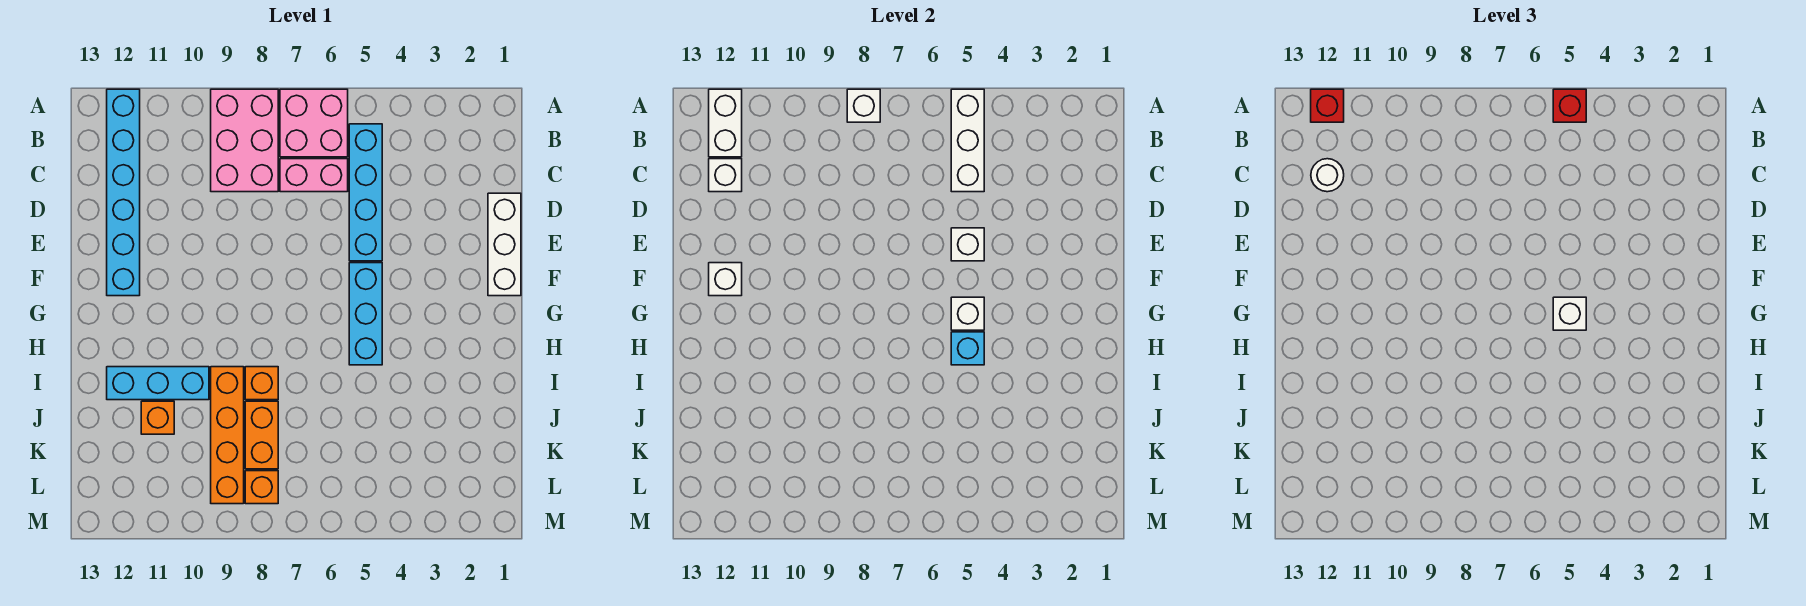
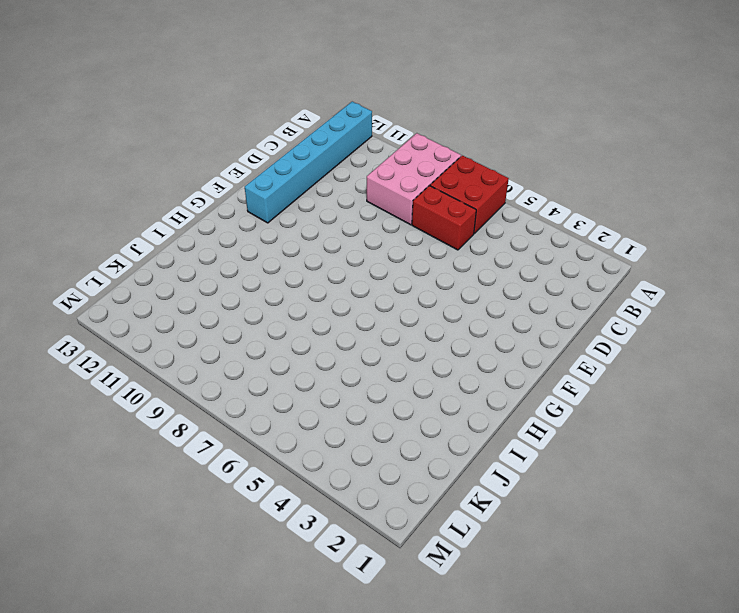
red 2x2 brick [430,156,509,234] -> pink 2x2 brick [280,89,348,157]
red 1x2 brick [412,186,476,250] -> pink 1x2 brick [280,159,348,192]
none -> cyan 1x4 brick [349,124,382,261]
none -> white 1x3 brick [488,193,521,296]
none -> cyan 1x3 brick [349,263,382,365]

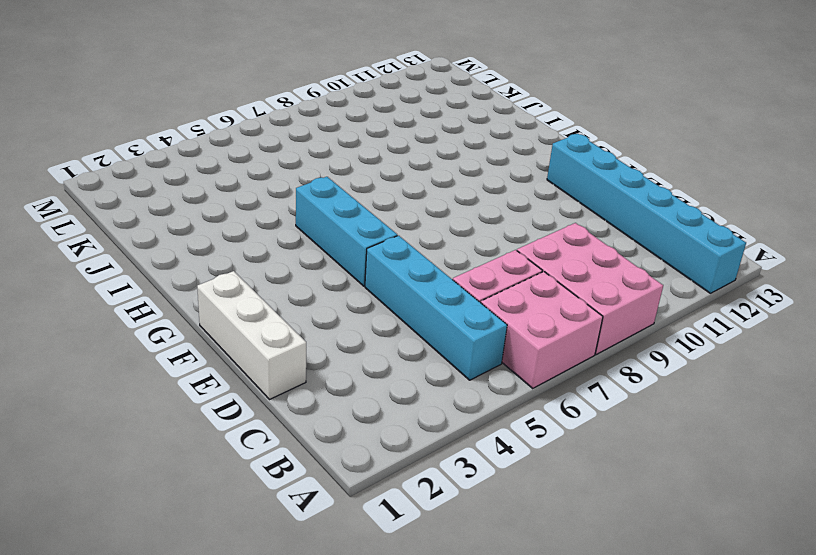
none -> orange 1x1 brick [245,367,278,400]
none -> orange 1x4 brick [211,367,244,504]
none -> cyan 1x3 brick [107,367,209,400]

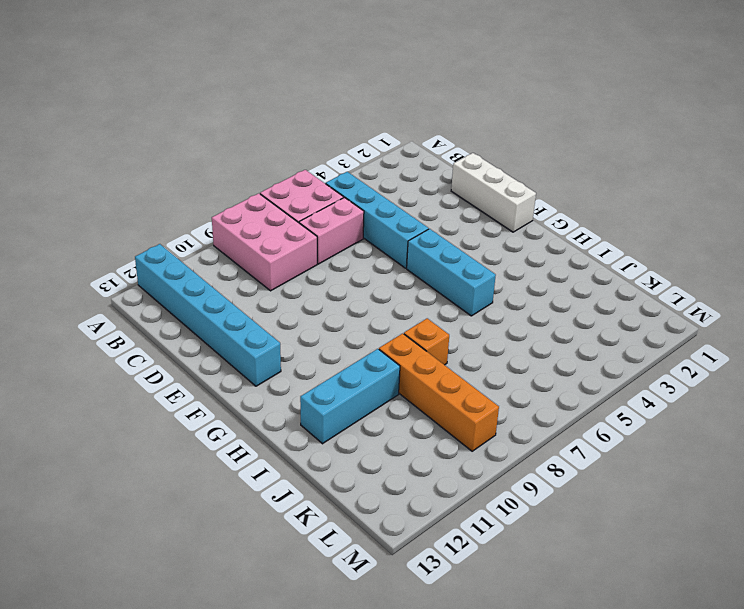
none -> orange 1x2 brick [245,401,278,469]
none -> orange 1x1 brick [141,401,174,434]
none -> orange 1x1 brick [245,471,278,504]

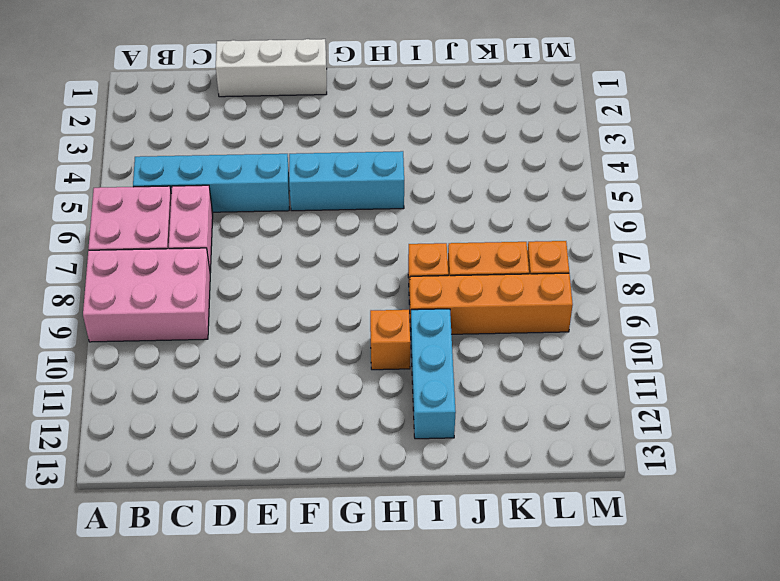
orange 1x1 brick [370,310,410,370] -> orange 1x1 brick moved to [141,401,174,434]
none -> cyan 1x6 brick [107,89,140,296]
none -> white 1x3 brick [951,89,984,192]
none -> white 1x1 brick [847,89,880,122]

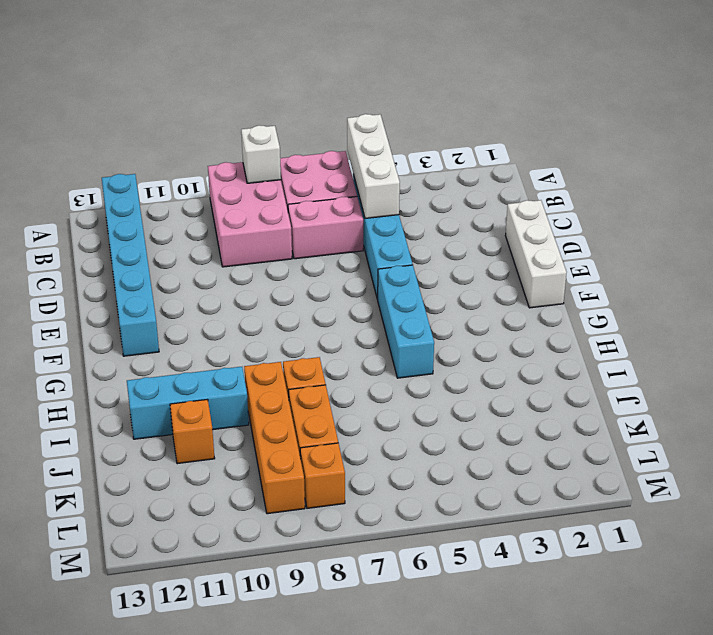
none -> white 1x2 brick [709,89,742,157]
none -> white 1x1 brick [709,159,742,192]
none -> white 1x1 brick [951,228,984,261]

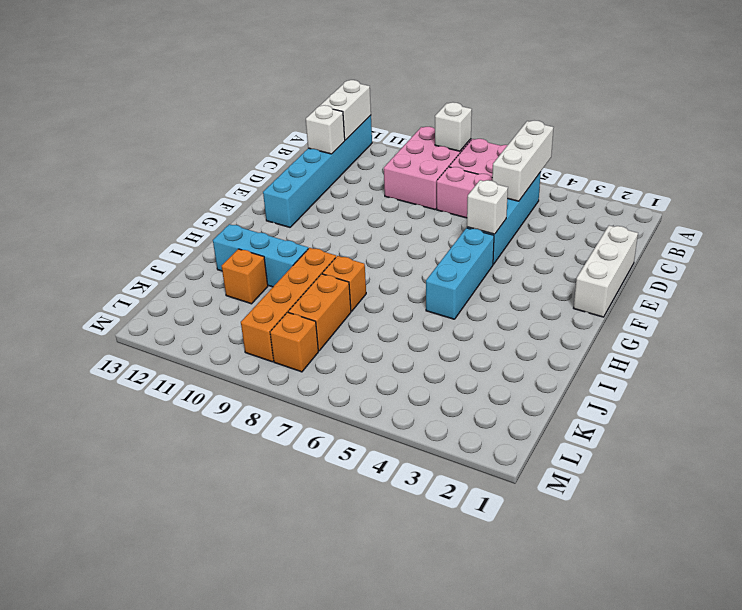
none -> white 1x1 brick [709,263,742,296]
none -> white 1x1 brick [951,297,984,330]
none -> cyan 1x1 brick [951,332,984,365]

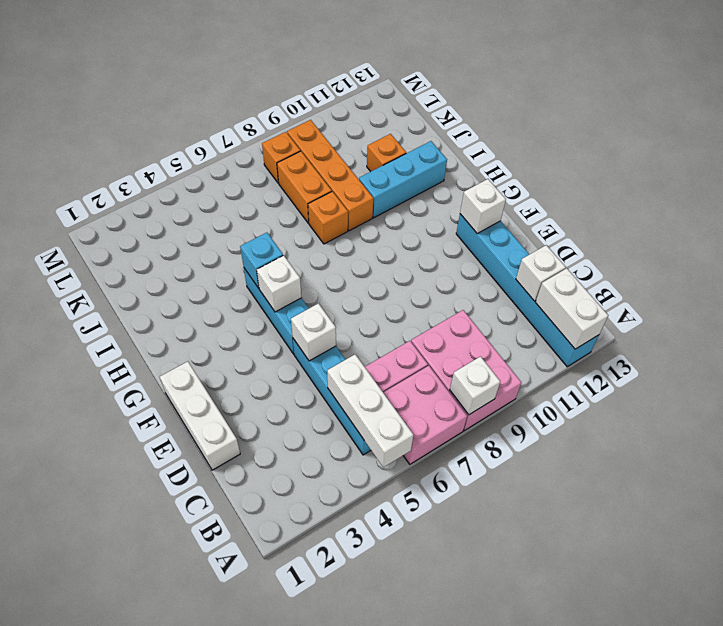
none -> red 1x1 brick [1553,89,1586,122]
none -> red 1x1 brick [1311,89,1344,122]
none -> white 1x1 round brick [1311,159,1344,192]

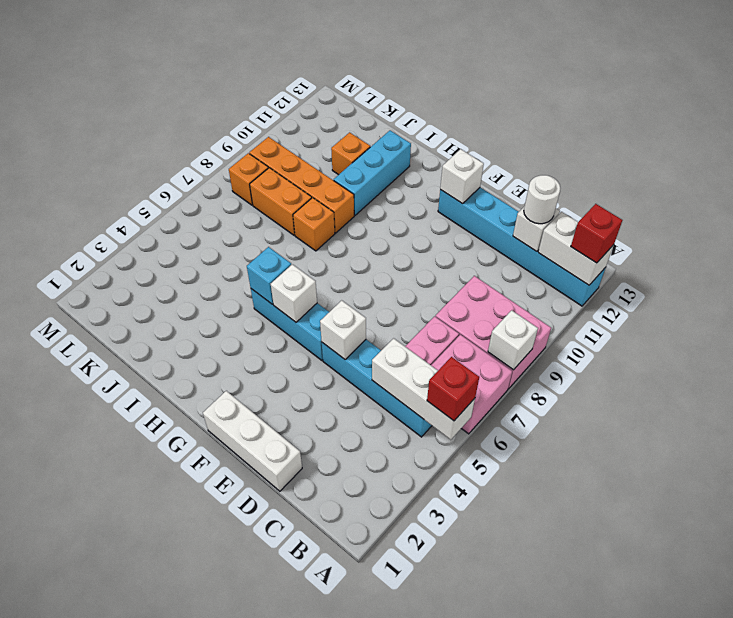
none -> white 1x1 brick [1553,297,1586,330]

